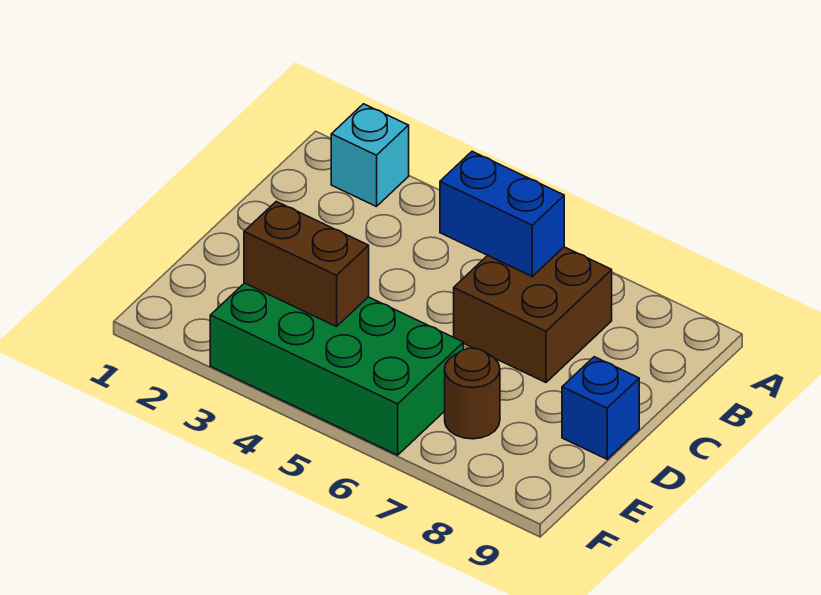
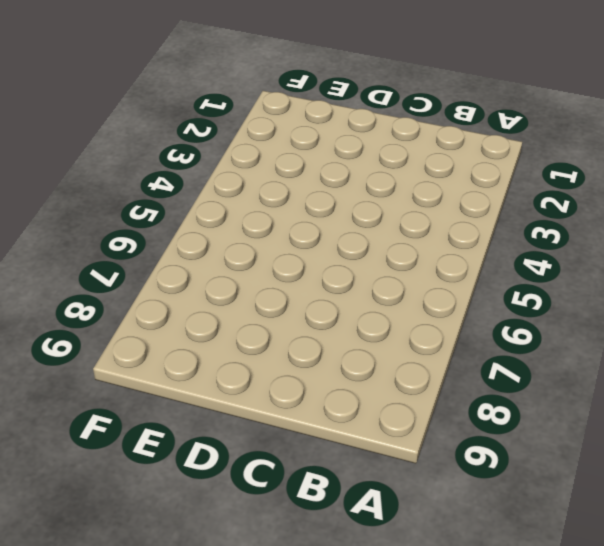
none -> cyan 1x1 brick [331,104,409,207]
none -> brown 2x2 brick [454,247,612,382]

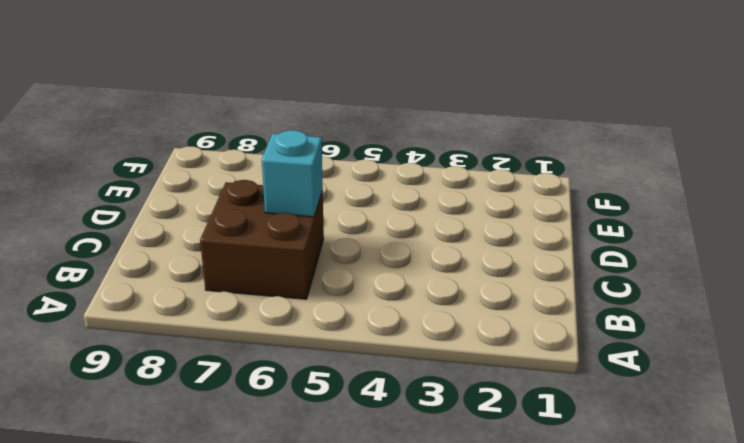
cyan 1x1 brick [262,130,323,217] -> cyan 1x1 brick moved to [331,104,409,207]
none -> blue 1x1 brick [562,357,639,459]
none -> green 2x4 brick [210,283,463,455]

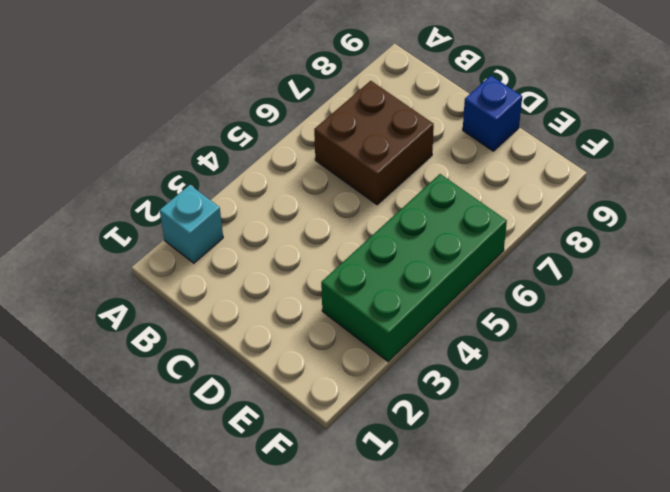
none -> brown 1x1 round brick [445,348,500,439]
none -> blue 1x2 brick [440,151,564,276]

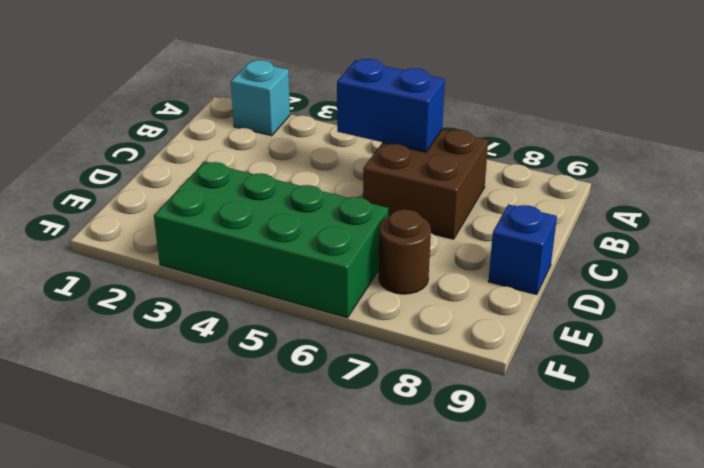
none -> brown 1x2 brick [244,201,369,327]

